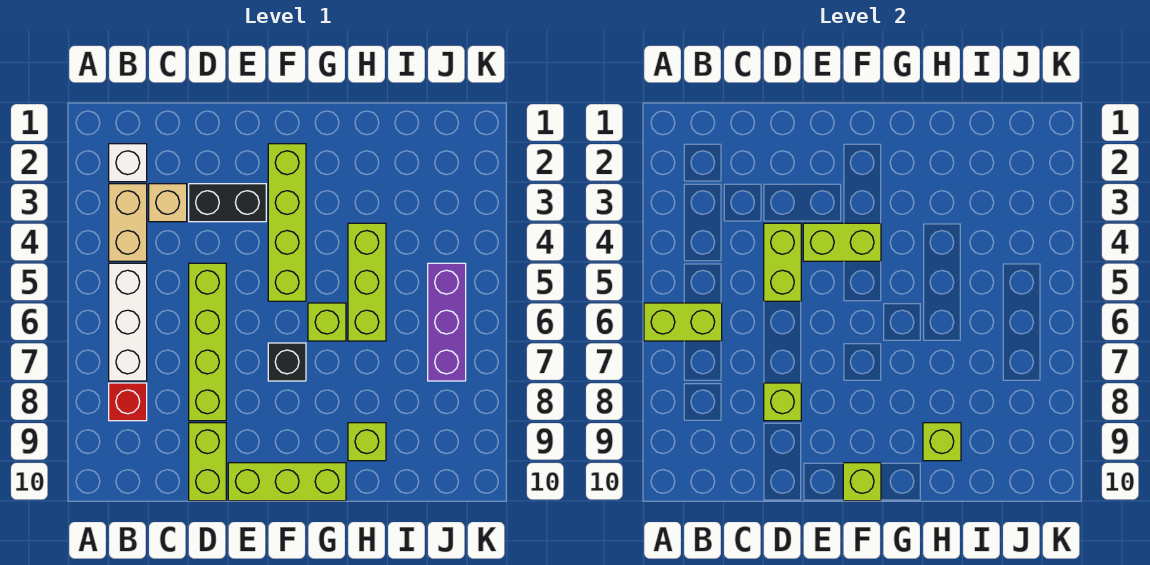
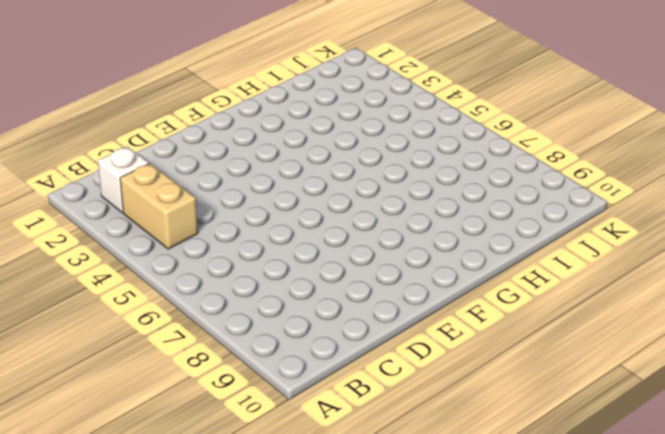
none -> white 1x3 brick [109,263,147,381]
none -> red 1x1 brick [109,383,147,421]
none -> tan 1x1 brick [149,184,187,222]

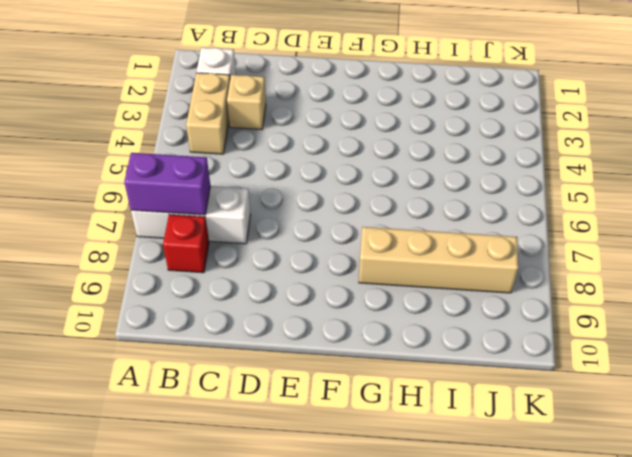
white 1x3 brick [131,186,251,244] -> white 1x3 brick turned to [109,263,147,381]
purple 1x2 brick [124,153,211,215] -> none
tan 1x4 brick [359,227,518,293] -> none
none -> black 1x2 brick [189,184,266,222]
none -> lime 1x4 brick [189,263,226,421]
none -> lime 1x2 brick [189,423,226,501]

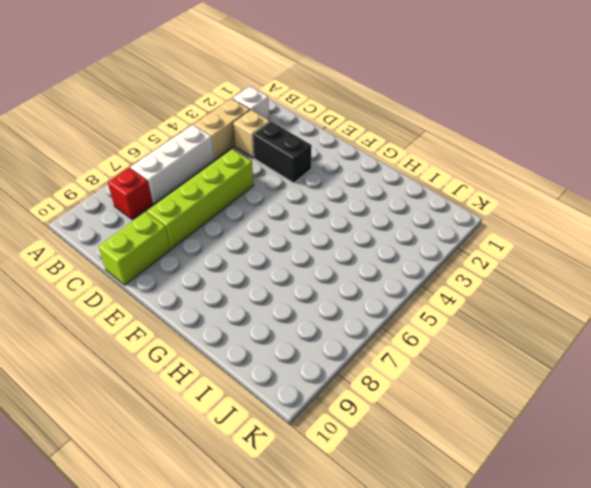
none -> lime 1x3 brick [228,463,346,501]
none -> lime 1x4 brick [268,144,306,301]
none -> black 1x1 brick [268,343,306,381]

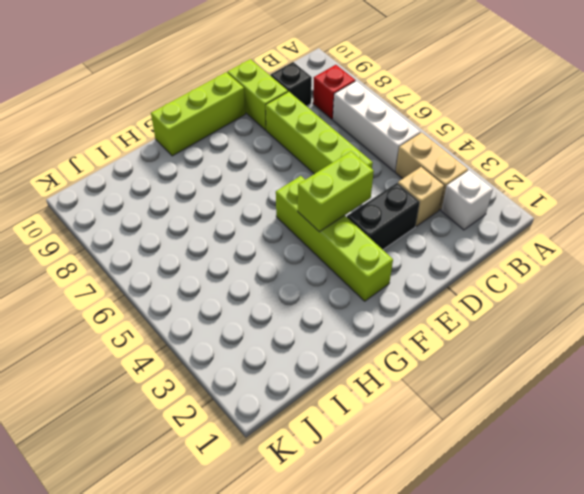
black 1x1 brick [271,62,312,106] -> black 1x1 brick moved to [268,343,306,381]
none -> lime 1x1 brick [308,303,346,341]
none -> lime 1x3 brick [348,223,386,341]
none -> lime 1x1 brick [348,423,386,461]

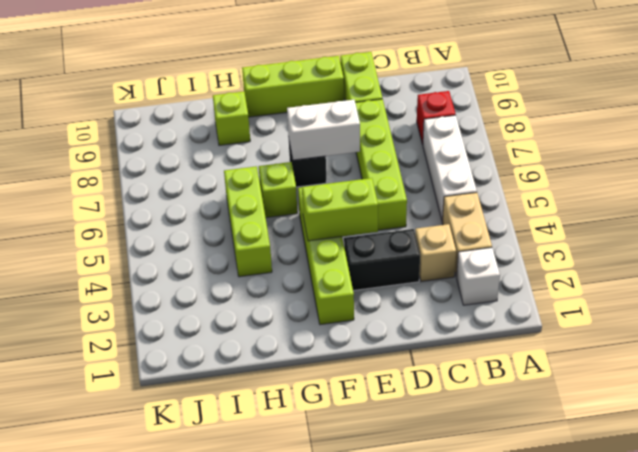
white 1x2 brick [287,100,360,160] -> none
none -> purple 1x3 brick [428,263,466,381]
none -> lime 1x2 brick [644,303,722,341]
none -> lime 1x2 brick [764,223,801,301]

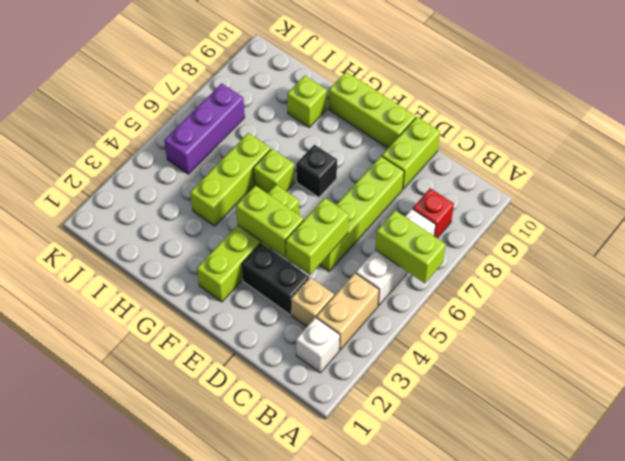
none -> lime 1x1 brick [764,383,801,421]
none -> lime 1x1 brick [843,463,881,501]
none -> lime 1x1 brick [923,423,961,461]

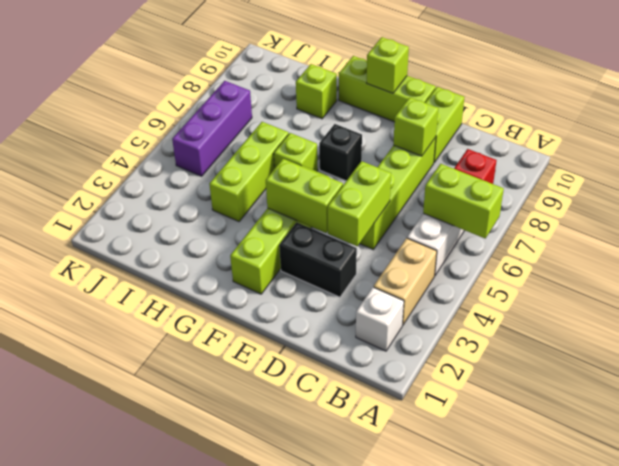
none -> tan 1x1 brick [149,184,187,222]
none -> lime 1x1 brick [923,423,961,461]

